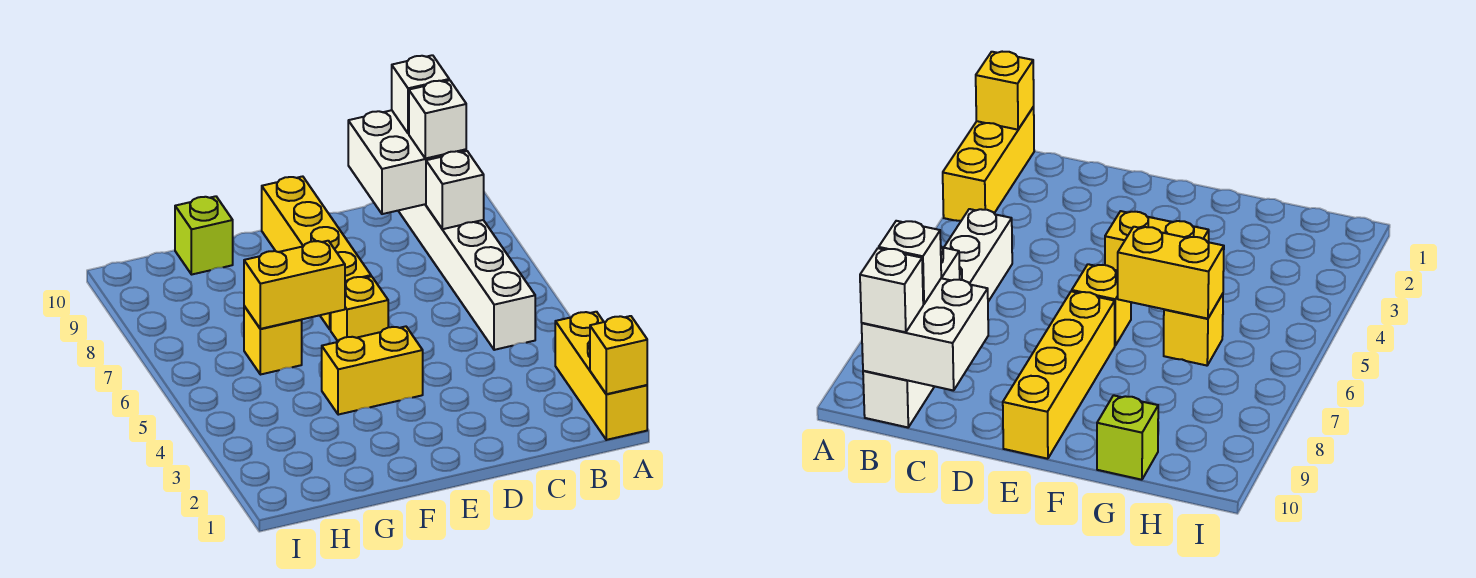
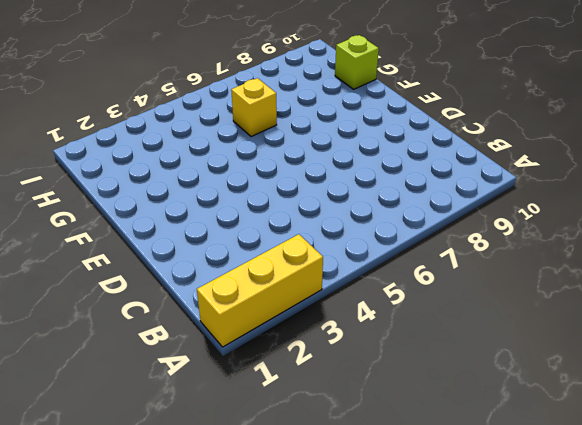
none -> white 1x6 brick [398,204,535,350]
none -> yellow 1x2 brick [322,326,423,415]
none -> yellow 1x1 brick [331,276,388,341]

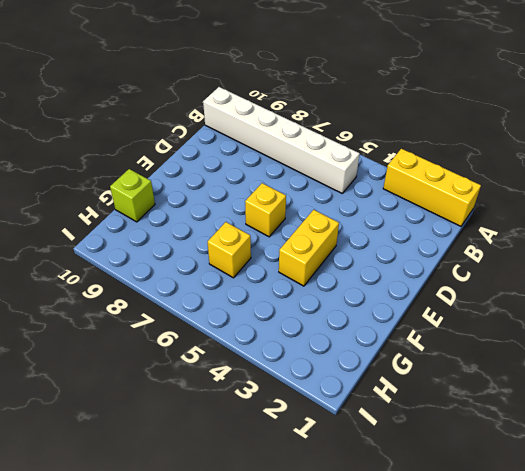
none -> yellow 1x4 brick [262,176,371,330]
none -> yellow 1x1 brick [590,316,647,394]
none -> white 1x1 brick [426,151,484,229]

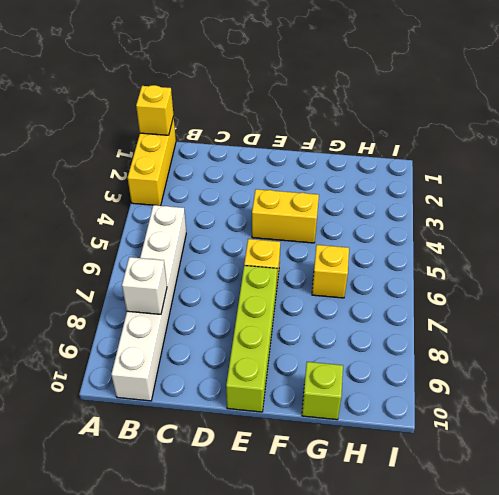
lime 1x4 brick [226,266,277,412] -> yellow 1x4 brick [262,176,371,330]
none -> white 2x2 brick [348,110,466,214]
none -> yellow 1x2 brick [244,241,345,329]
none -> white 1x1 brick [409,80,466,159]

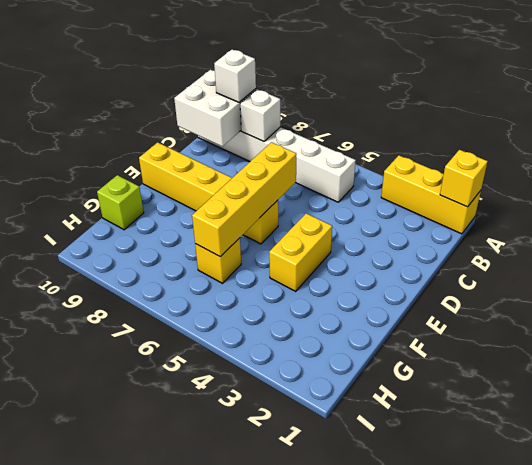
yellow 1x4 brick [192,142,296,257] -> yellow 1x2 brick [244,241,345,329]
none -> white 1x1 brick [392,55,449,134]

